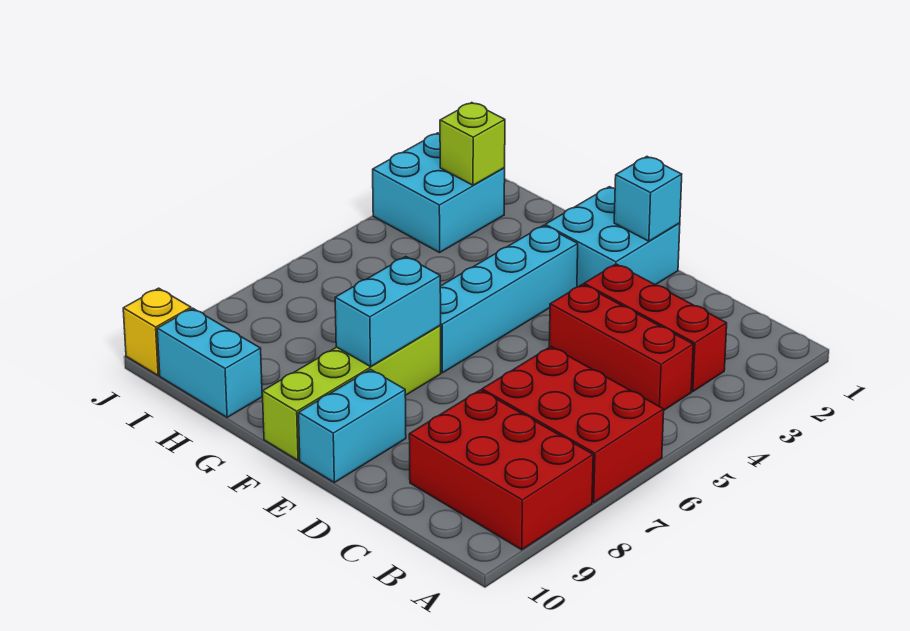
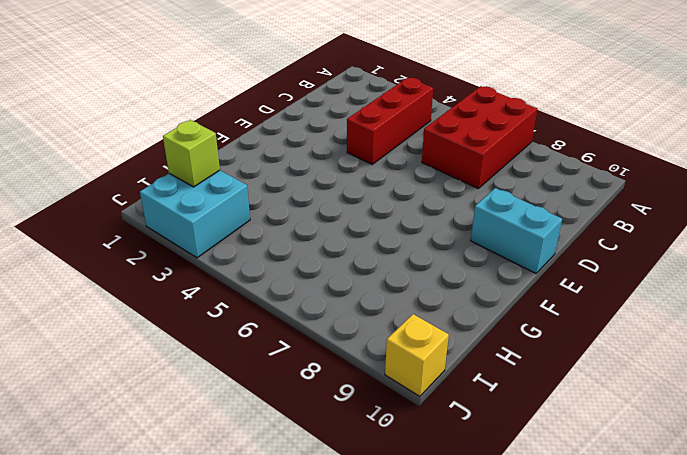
none -> red 2x3 brick [409,390,593,550]
none -> red 1x3 brick [584,264,727,392]
none -> cyan 2x2 brick [545,187,680,287]

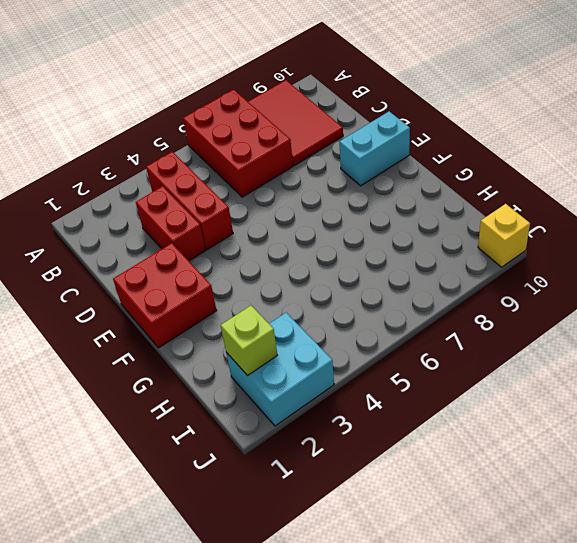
red 2x3 tile [248,80,343,166] -> red 2x3 brick [409,390,593,550]
red 1x2 brick [136,186,206,261] -> red 1x3 brick [584,264,727,392]
red 2x2 brick [113,243,217,348] -> cyan 2x2 brick [545,187,680,287]
none -> cyan 1x4 brick [440,225,578,373]
none -> lime 1x4 brick [262,326,441,460]
none -> cyan 1x2 brick [157,308,262,417]

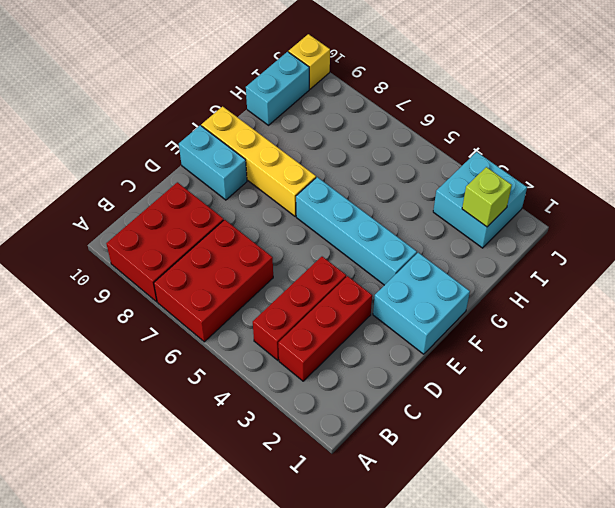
yellow 1x4 brick [201,106,316,216] -> lime 1x4 brick [262,326,441,460]
none -> cyan 1x1 brick [614,157,682,241]
none -> cyan 1x2 brick [335,257,441,367]

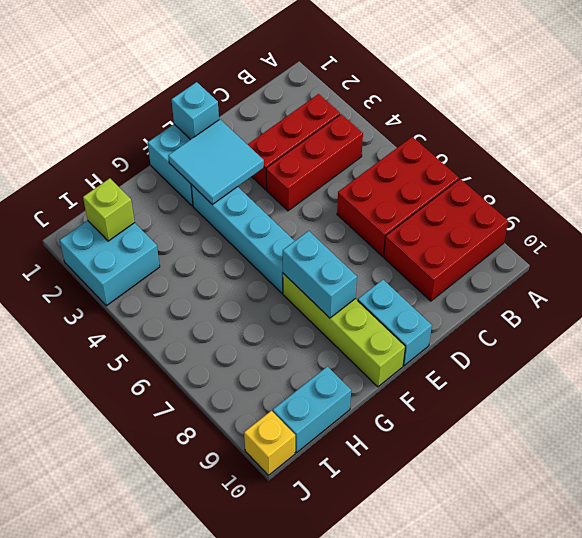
cyan 2x2 tile [168,119,264,204] -> none

